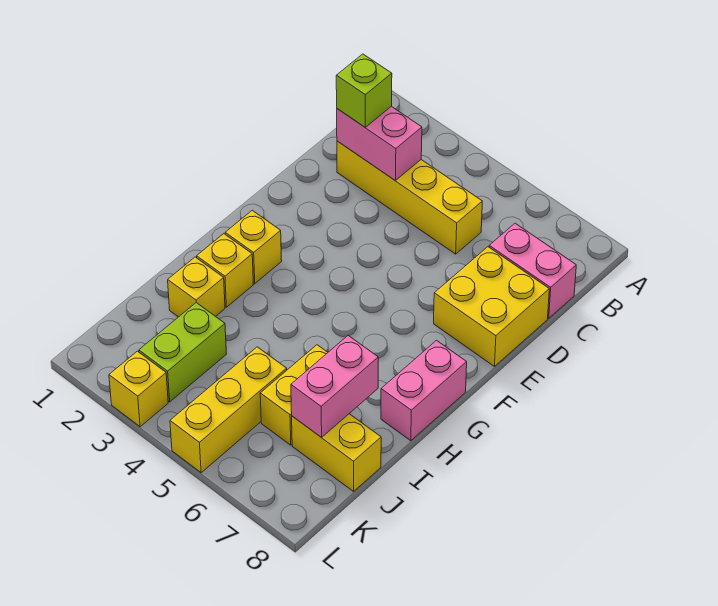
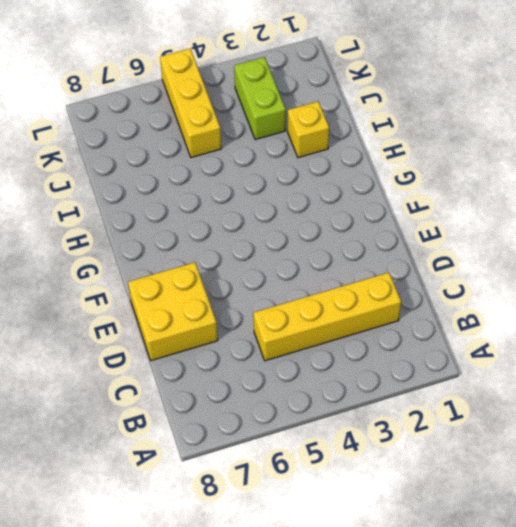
none -> pink 1x2 brick [489,223,576,318]
none -> yellow 1x1 brick [225,210,282,284]
none -> pink 1x2 brick [381,340,467,441]

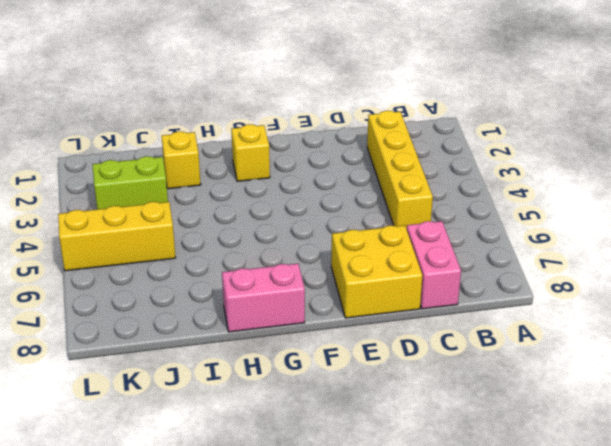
none -> yellow 1x1 brick [197,234,253,307]
none -> yellow 1x2 brick [260,345,328,445]
none -> yellow 1x2 brick [292,414,381,491]

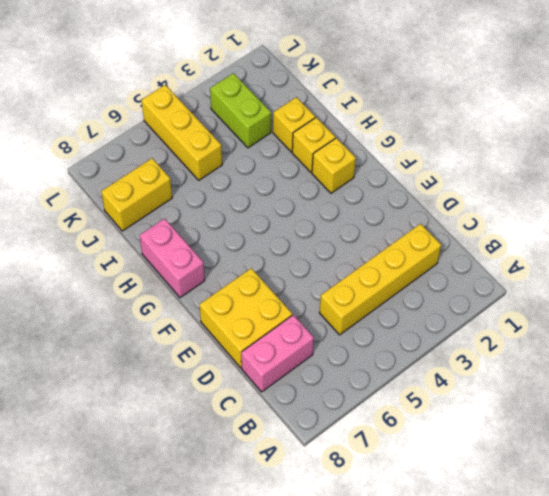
none -> yellow 1x2 brick [260,345,328,445]
none -> yellow 1x1 brick [109,351,168,427]
none -> pink 1x2 brick [337,106,422,181]

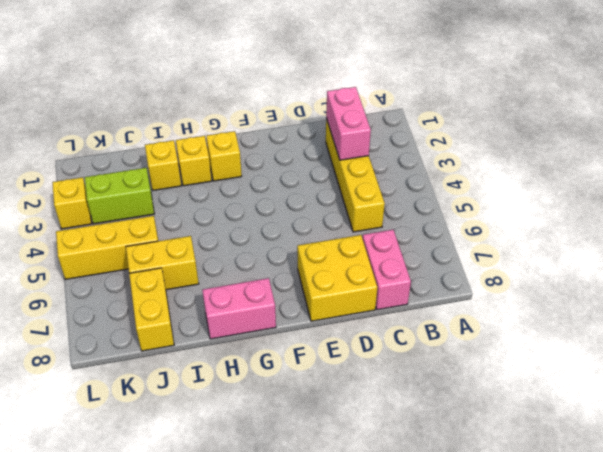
none -> pink 1x2 brick [291,336,378,438]
none -> lime 1x1 brick [336,54,392,127]

